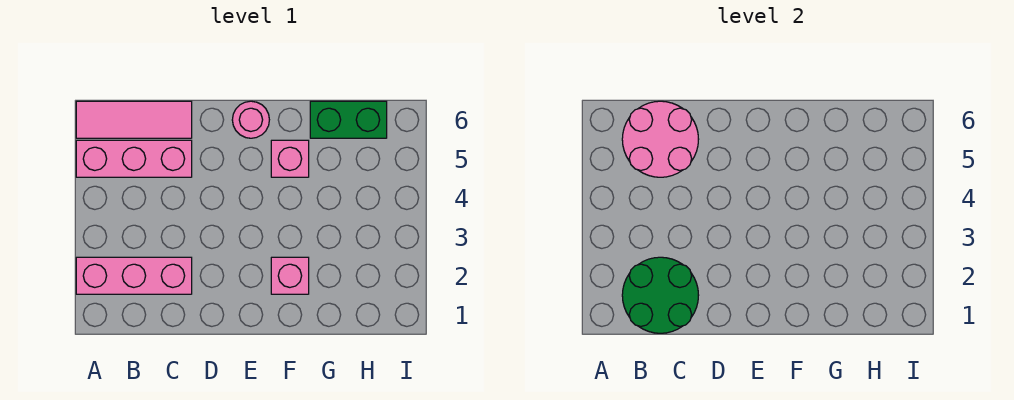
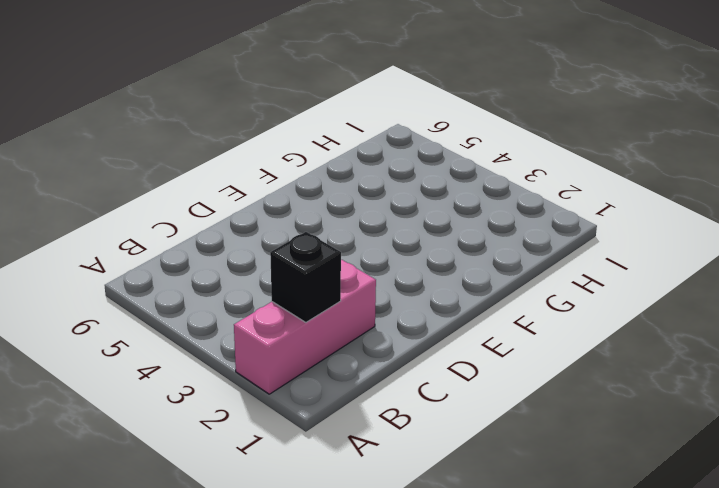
black 1x1 brick [270,232,341,322] -> green 2x2 round brick [622,257,699,333]
none -> pink 1x3 brick [76,140,192,177]
none -> pink 1x3 tile [76,101,192,138]

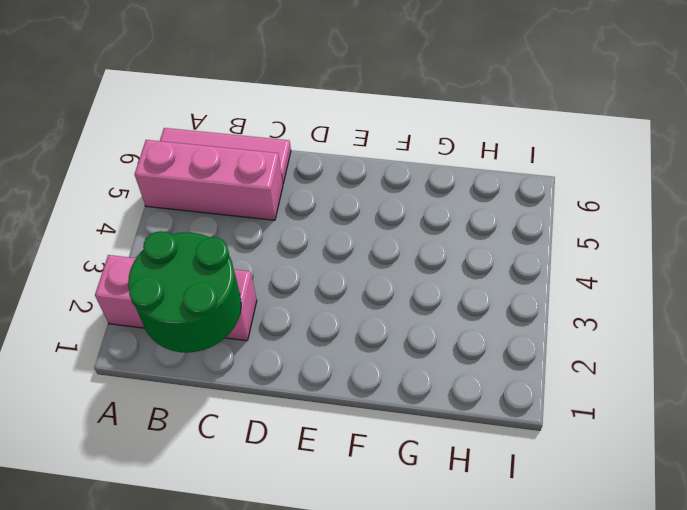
none -> pink 1x1 round brick [232,101,269,138]
none -> pink 1x1 brick [271,257,309,294]

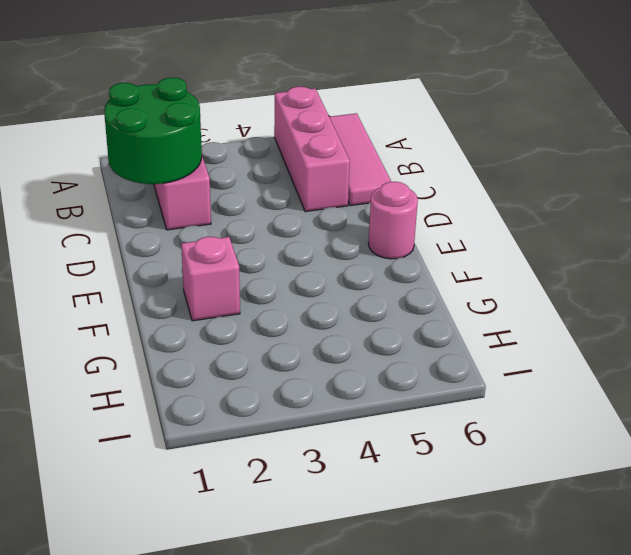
none -> pink 1x1 brick [271,140,309,177]
none -> green 1x2 brick [310,101,387,138]

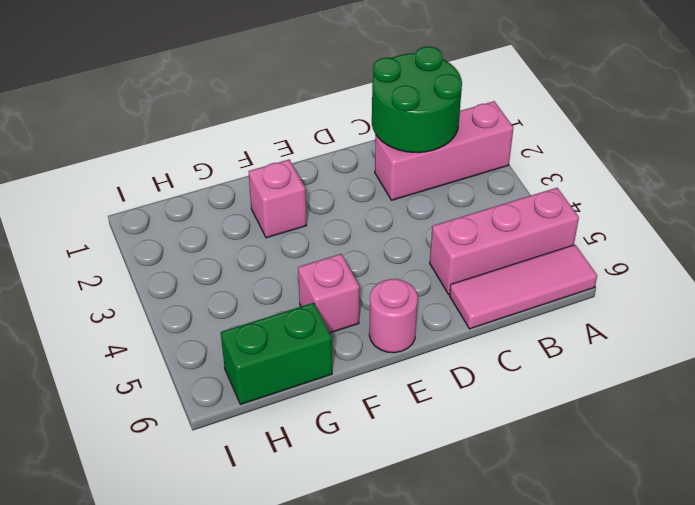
none -> pink 2x2 round brick [622,101,699,177]

